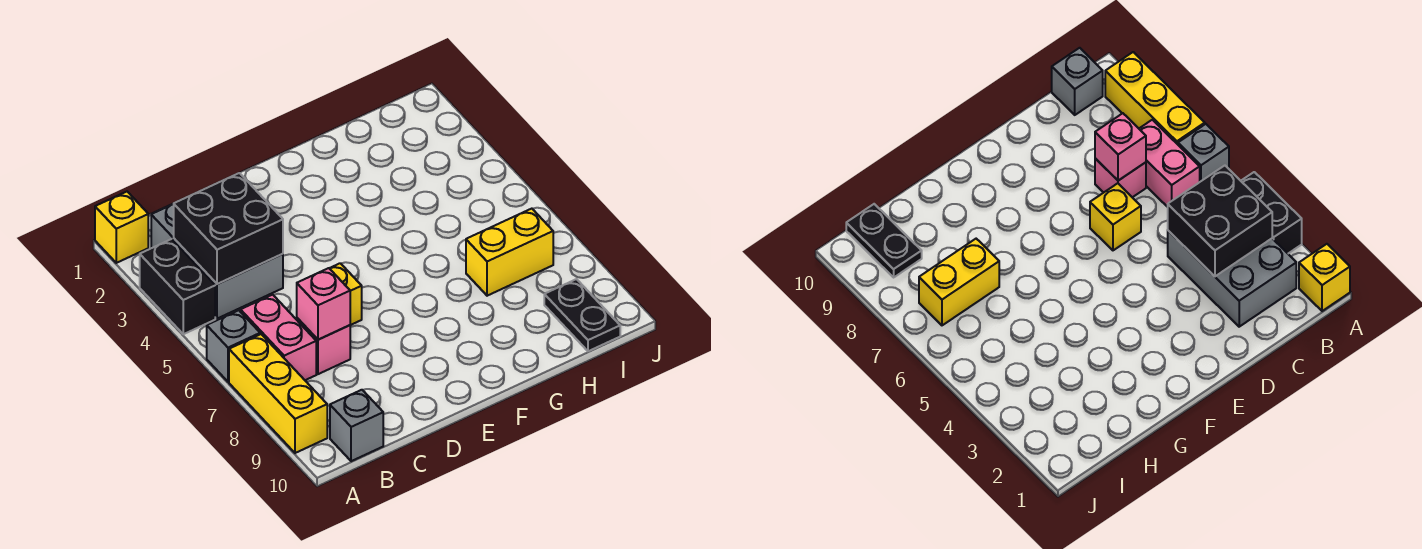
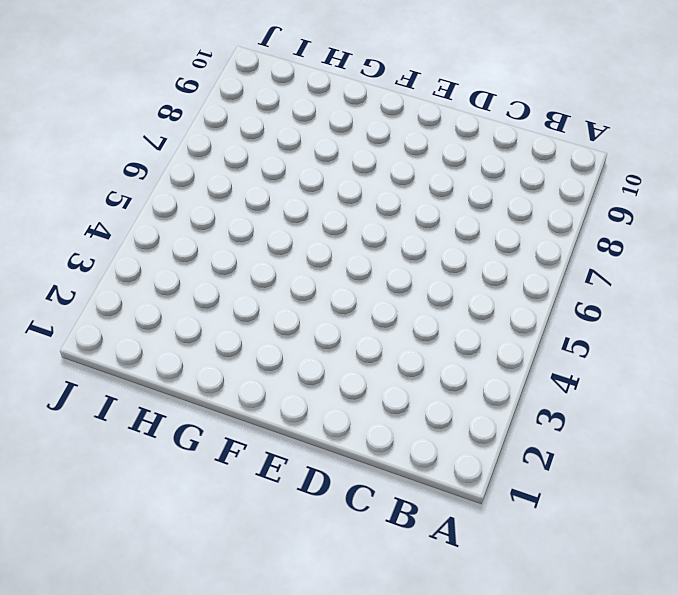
none -> yellow 1x1 brick [95,192,148,263]
none -> black 1x2 brick [140,239,215,334]
none -> grey 1x1 brick [207,310,260,382]

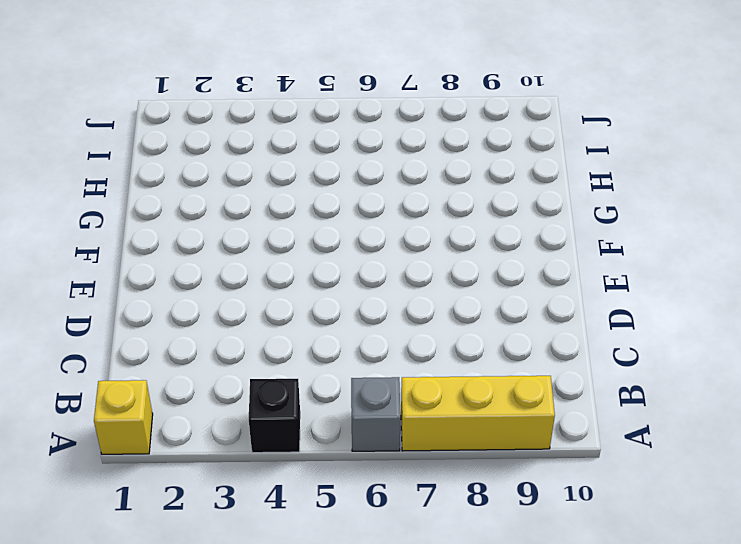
black 1x1 brick [249,379,300,453] -> black 1x2 brick [140,239,215,334]
none -> grey 2x3 brick [151,204,283,319]
none -> pink 1x2 brick [241,295,316,380]
none -> grey 1x1 brick [330,390,383,461]

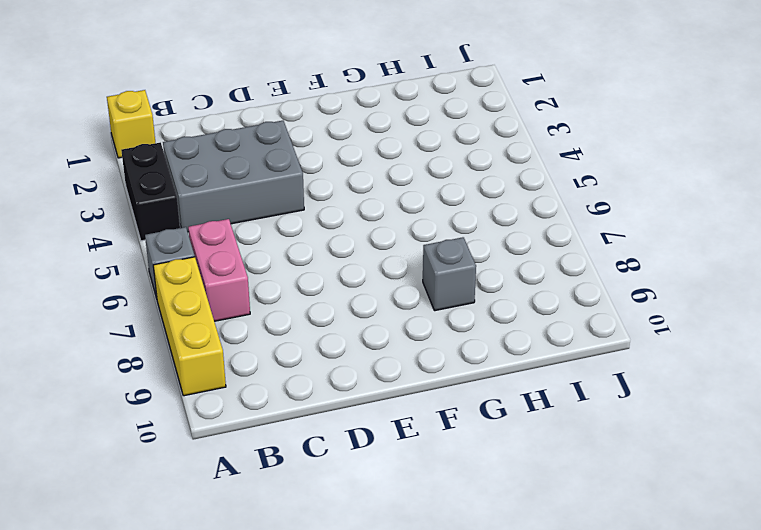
grey 2x3 brick [163,121,304,232] -> grey 2x3 brick turned to [151,204,283,319]
grey 1x1 brick [423,237,476,311] -> grey 1x1 brick moved to [330,390,383,461]
none -> pink 1x1 brick [297,318,350,374]
none -> yellow 1x1 brick [329,263,362,325]
none -> yellow 1x2 brick [466,209,553,296]

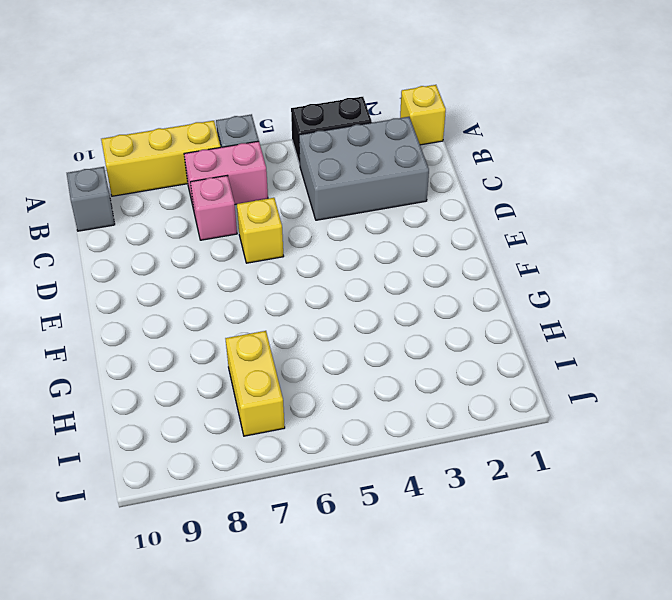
none -> black 1x2 plate [544,279,620,351]
none -> black 2x2 brick [174,173,283,284]
none -> pink 1x1 brick [297,268,350,340]

